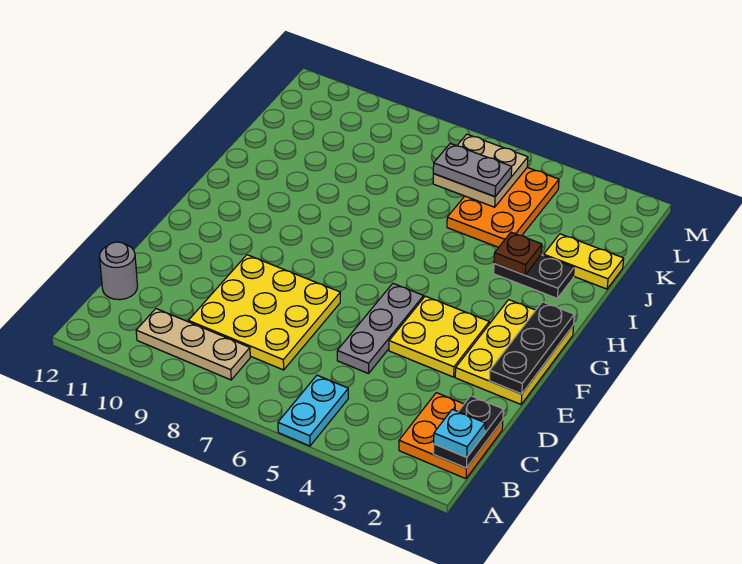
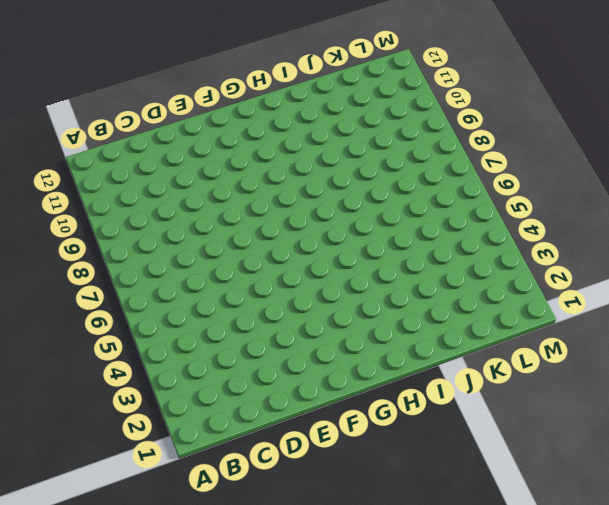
none -> cyan 1x2 plate [278,375,348,446]
none -> orange 2x2 plate [399,393,503,479]
none -> tan 1x3 plate [136,309,250,380]

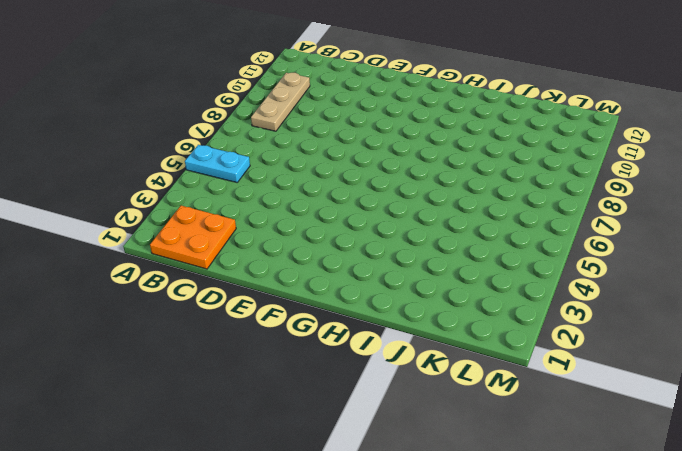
none -> yellow 3x3 plate [188,255,340,370]
none -> grey 1x1 round brick [99,242,138,300]
none -> grey 1x3 plate [337,284,424,374]

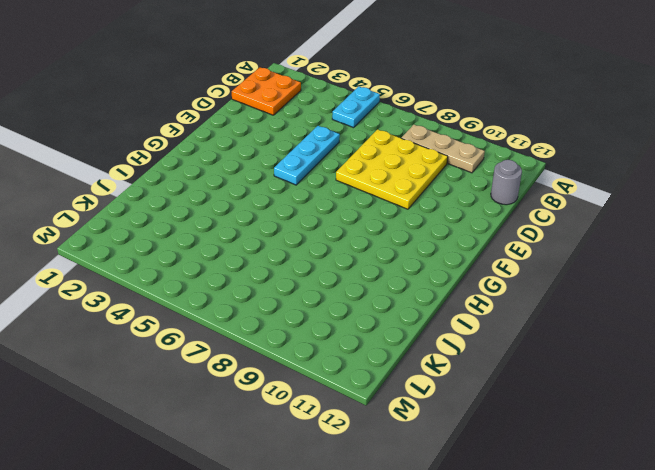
cyan 1x3 plate [274,126,340,185] -> grey 1x3 plate [337,284,424,374]
none -> yellow 2x3 plate [455,300,574,404]
none -> yellow 2x2 plate [389,296,489,377]
none -> black 1x2 plate [494,255,574,298]

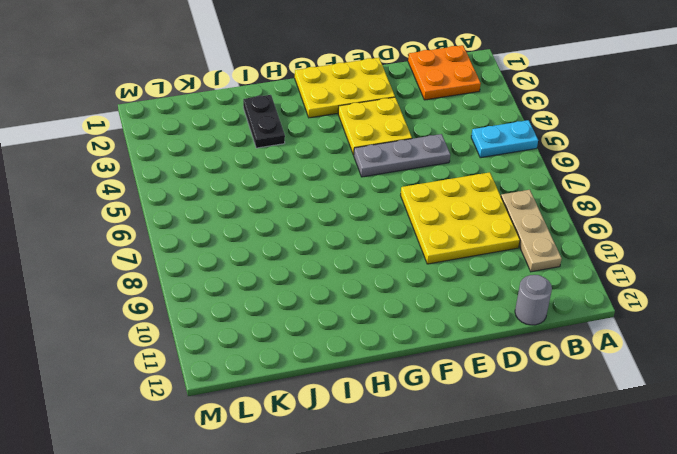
none -> yellow 1x2 plate [544,234,624,289]
none -> orange 2x3 plate [447,167,559,247]
none -> black 1x2 plate [433,396,503,468]

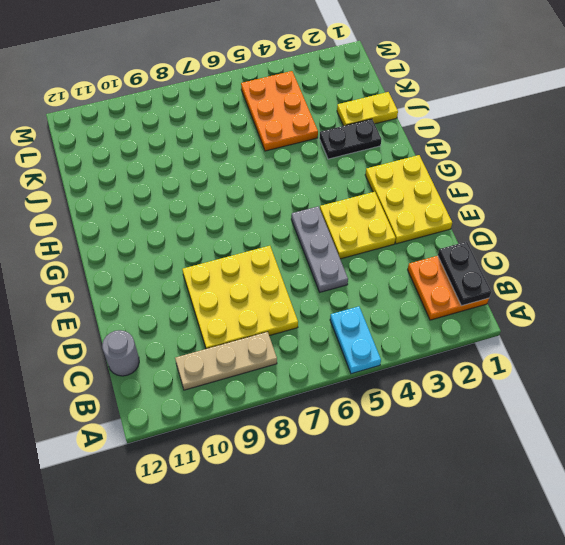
none -> black 1x3 plate [489,302,574,394]
none -> brown 1x1 plate [494,232,542,275]
none -> tan 2x2 plate [433,134,528,207]

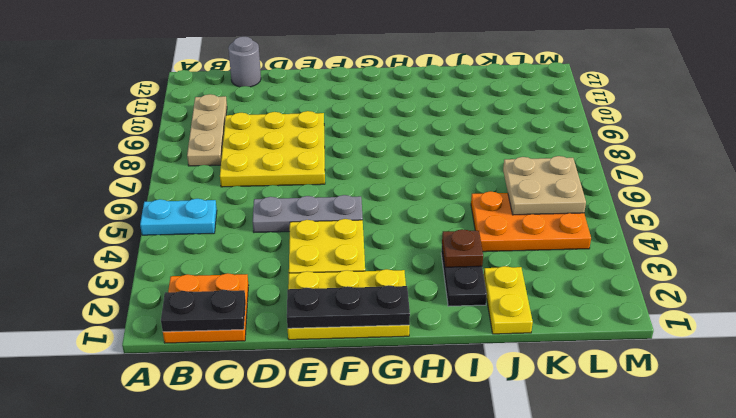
none -> cyan 1x1 plate [434,409,485,457]
none -> grey 1x2 plate [433,144,512,197]

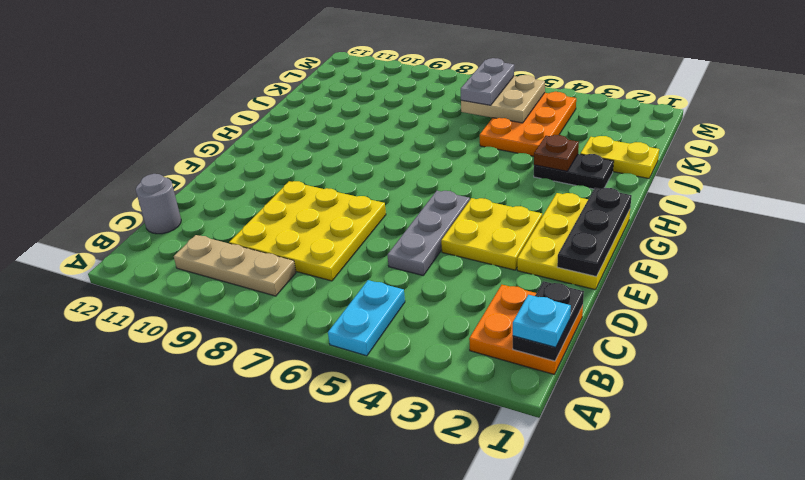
grey 1x2 plate [461,58,514,105] -> grey 1x2 plate turned to [433,144,512,197]

